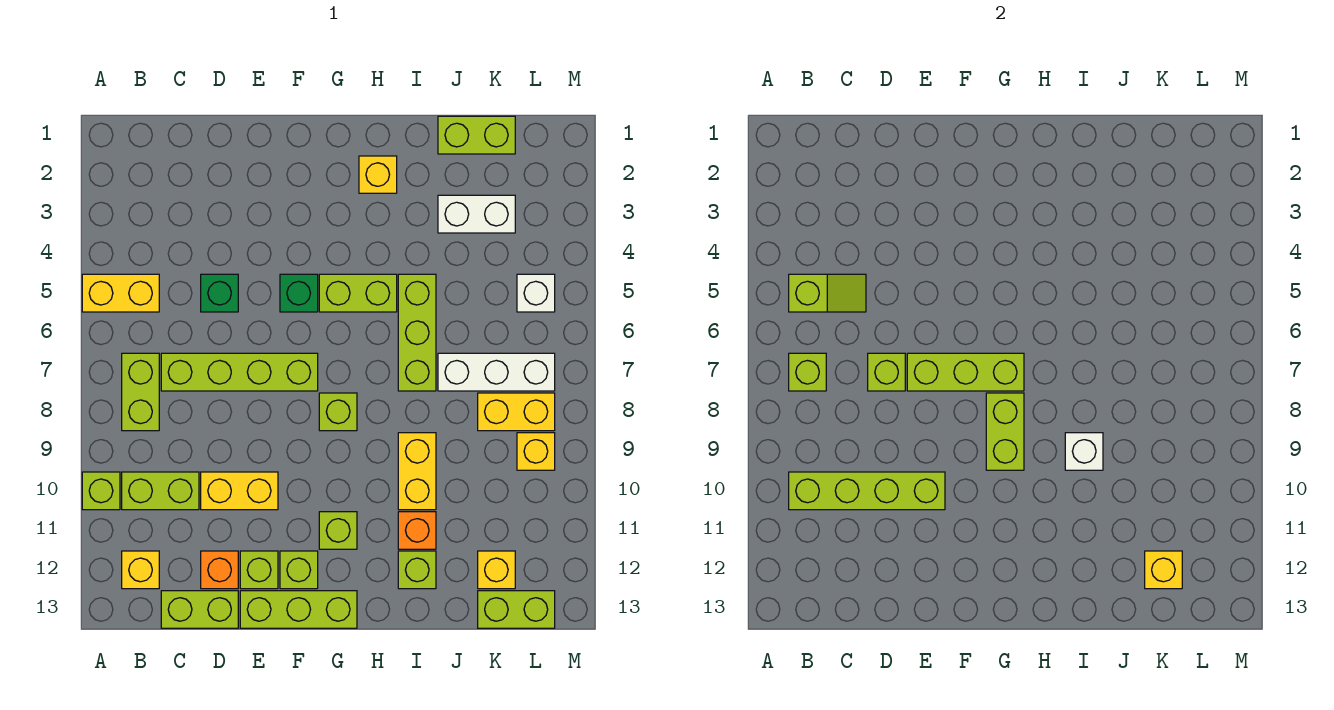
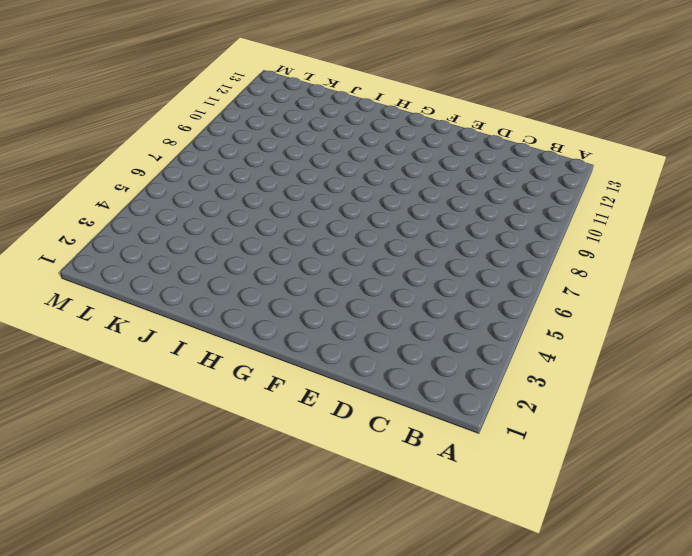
none -> yellow 1x2 brick [82,274,159,312]
none -> lime 1x1 brick [82,472,120,510]
none -> lime 1x2 brick [122,353,159,431]
none -> lime 1x2 brick [122,472,199,510]

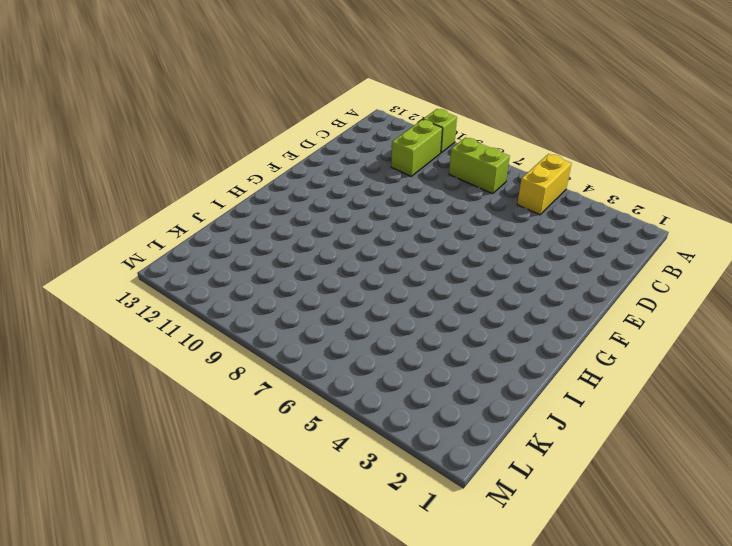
none -> yellow 1x1 brick [122,551,159,589]
none -> lime 1x4 brick [161,353,318,391]
none -> lime 1x2 brick [161,591,238,628]
none -> green 1x1 brick [201,274,238,312]

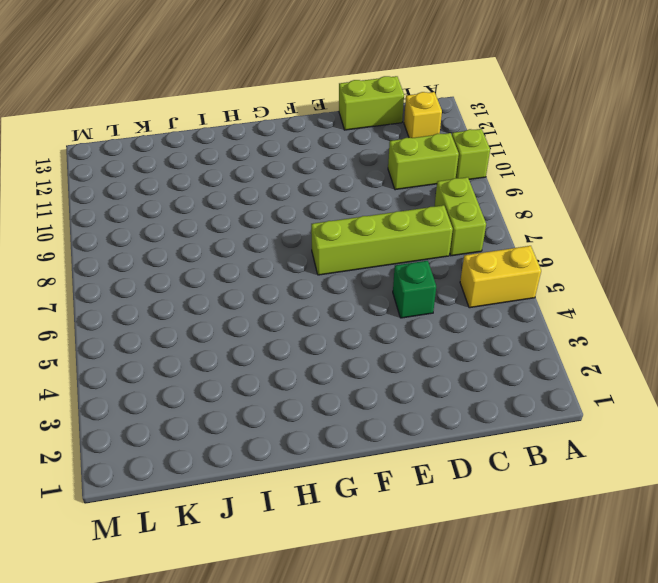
none -> yellow 1x2 brick [201,472,278,510]
none -> orange 1x1 brick [201,551,238,589]
none -> lime 1x1 brick [240,551,278,589]
none -> lime 1x3 brick [240,591,357,628]

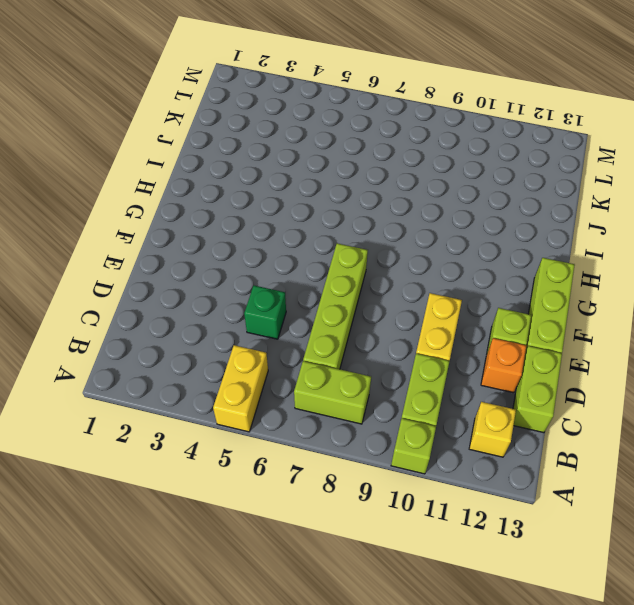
none -> green 1x1 brick [280,274,318,312]
none -> lime 1x1 brick [280,551,318,589]
none -> lime 1x2 brick [319,274,397,312]
none -> lime 1x1 brick [319,393,357,431]

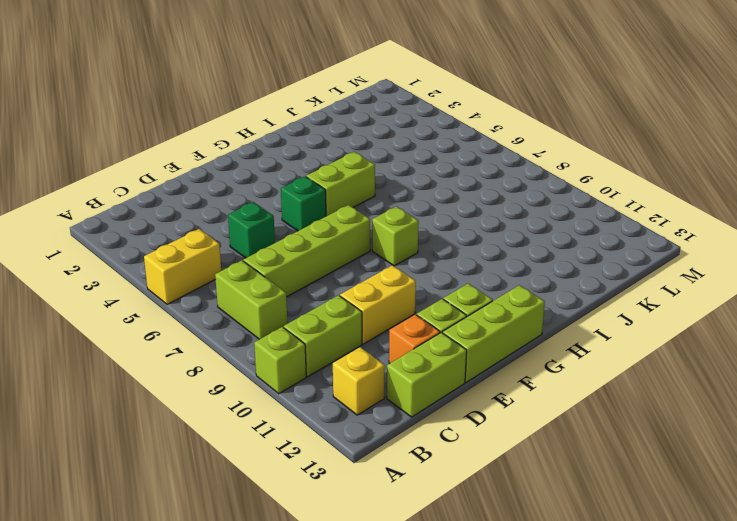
none -> lime 1x1 brick [319,512,357,549]
none -> yellow 1x1 brick [359,156,397,193]
none -> lime 1x3 brick [398,274,436,391]
none -> yellow 1x2 brick [398,433,436,510]

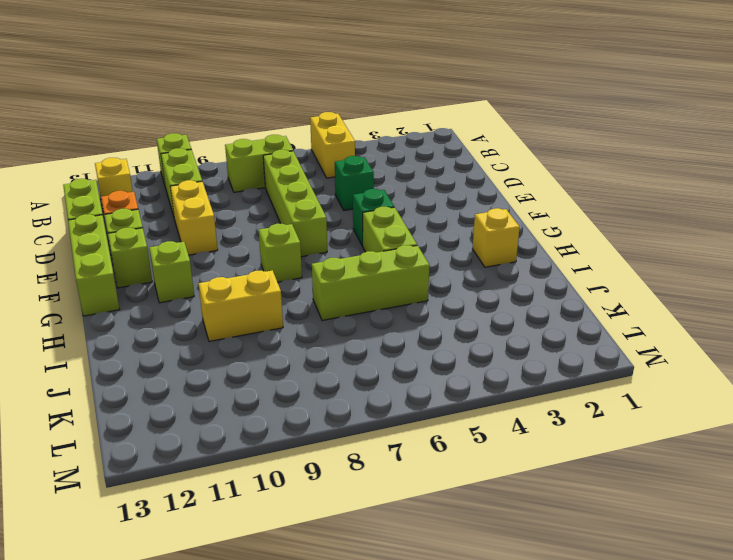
none -> orange 1x1 brick [398,512,436,549]
none -> lime 1x1 brick [398,551,436,589]
none -> lime 1x2 brick [438,116,515,154]
none -> white 1x2 brick [438,195,515,233]

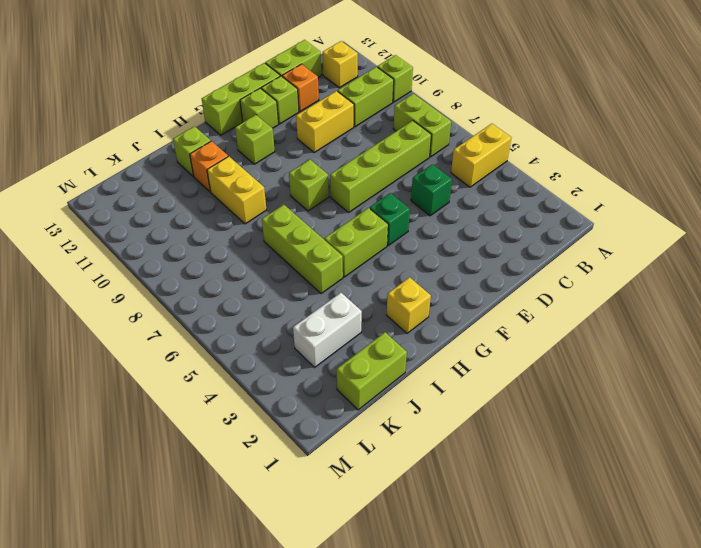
none -> white 1x3 brick [438,353,555,391]
none -> yellow 1x2 brick [478,393,555,431]
none -> yellow 1x1 brick [478,551,515,589]
none -> lime 1x2 brick [478,591,555,628]

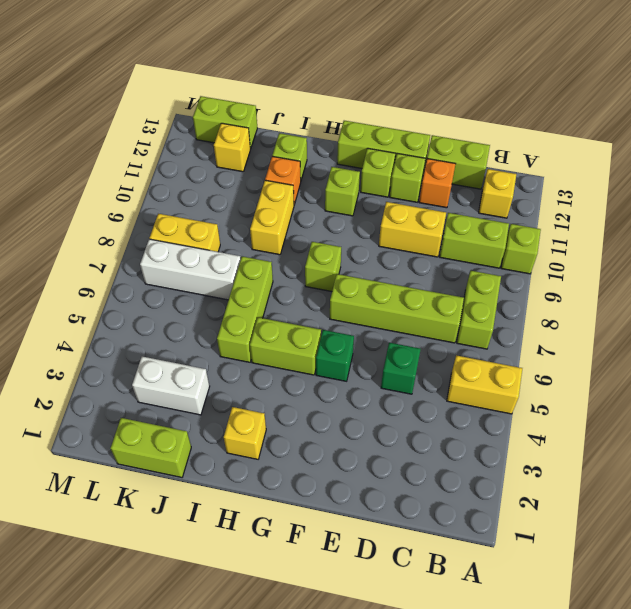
none -> white 1x1 brick [517,274,555,312]
none -> yellow 1x1 brick [517,433,555,470]
none -> lime 1x2 slope [789,274,866,312]
none -> lime 1x1 brick [789,353,826,391]

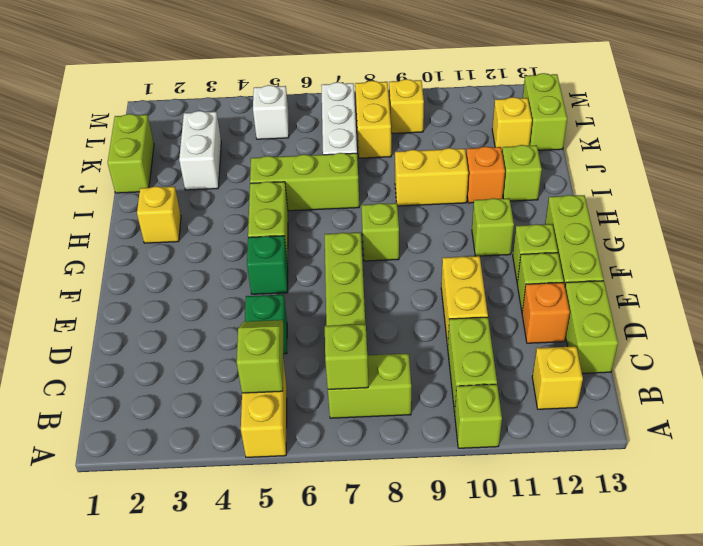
none -> lime 1x4 brick [789,472,945,510]
none -> lime 1x1 brick [868,353,905,391]
none -> lime 1x3 brick [907,353,1024,391]
none -> lime 1x2 brick [986,393,1024,470]

